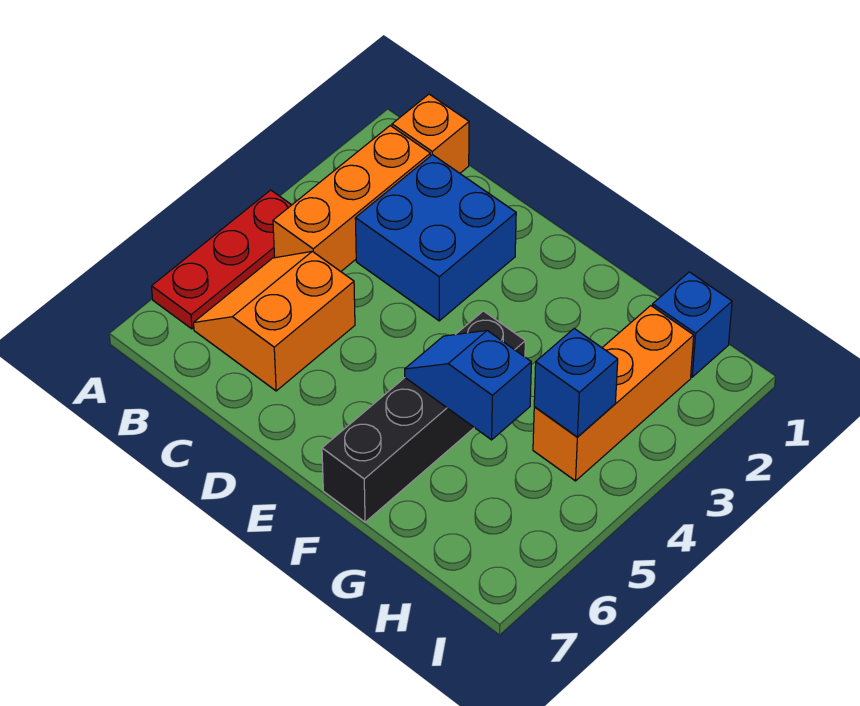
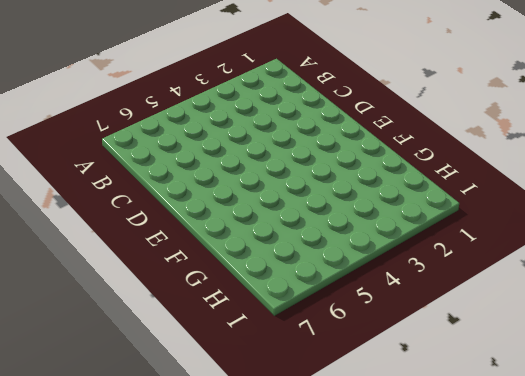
none -> red 1x3 plate [152,190,291,329]
none -> orange 1x1 brick [392,94,469,173]

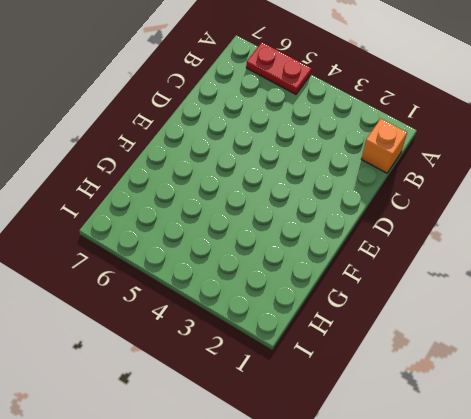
red 1x2 plate [246,42,312,94] -> red 1x3 plate [152,190,291,329]
none -> orange 1x3 brick [273,126,430,271]
none -> orange 2x2 slope [194,251,355,391]

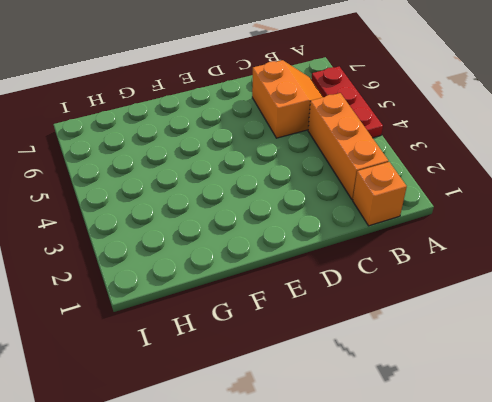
none -> blue 2x2 brick [355,155,516,321]
none -> black 1x4 brick [322,311,525,522]

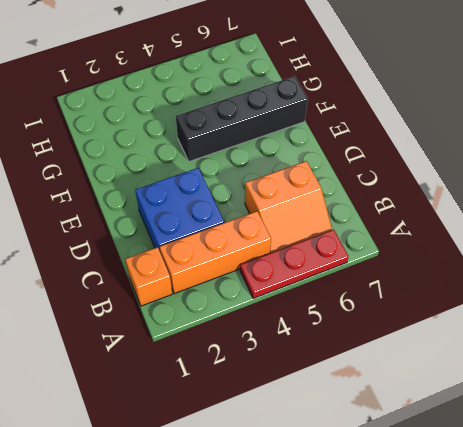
none -> blue 1x1 brick [652,272,732,377]
none -> orange 1x3 brick [533,306,694,481]

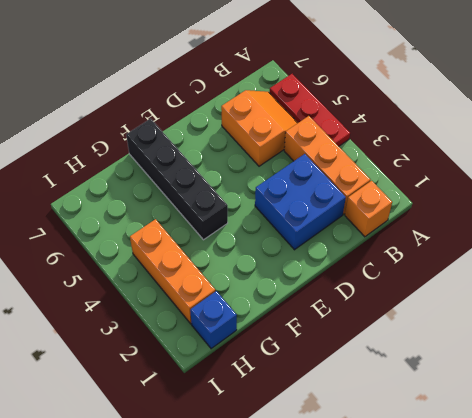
none -> blue 1x2 slope [405,330,531,440]
none -> blue 1x1 brick [534,329,618,437]

